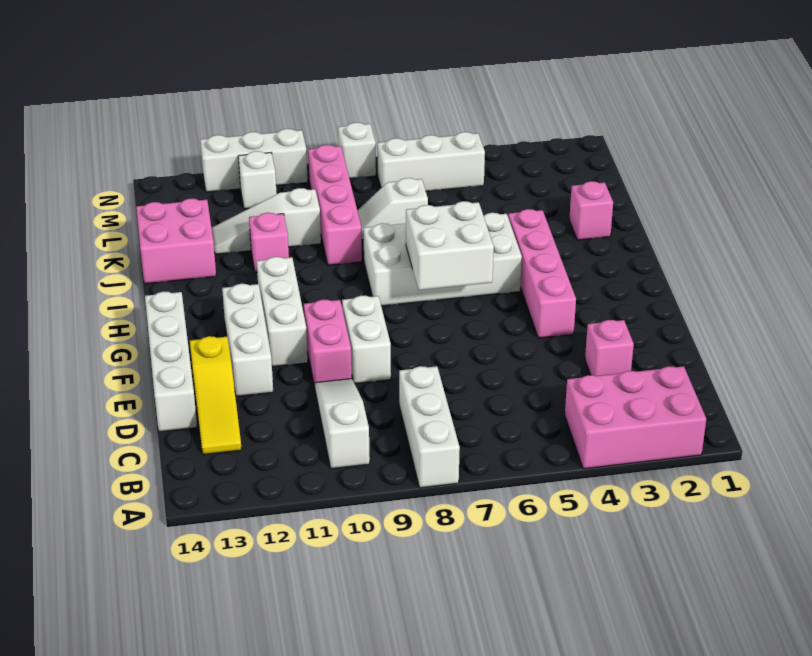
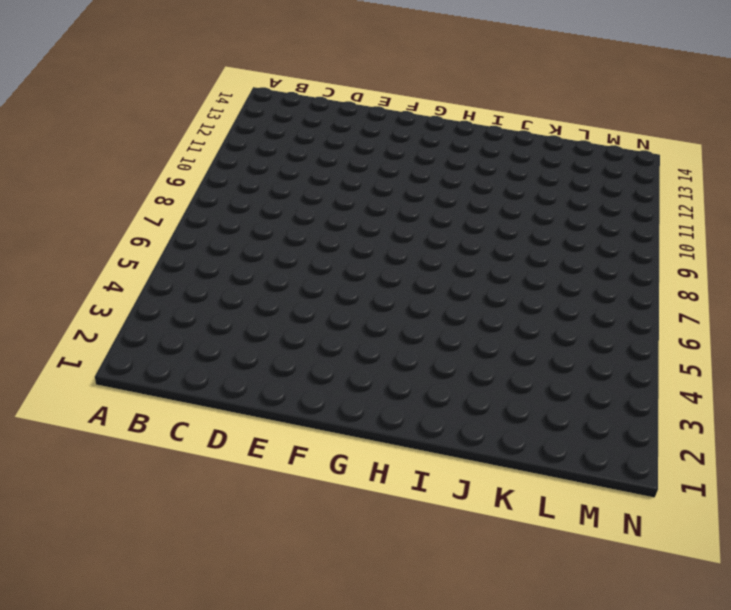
none -> pink 2x3 brick [565,366,706,469]
none -> white 1x3 brick [399,366,460,488]
none -> white 1x3 slope [315,379,370,469]

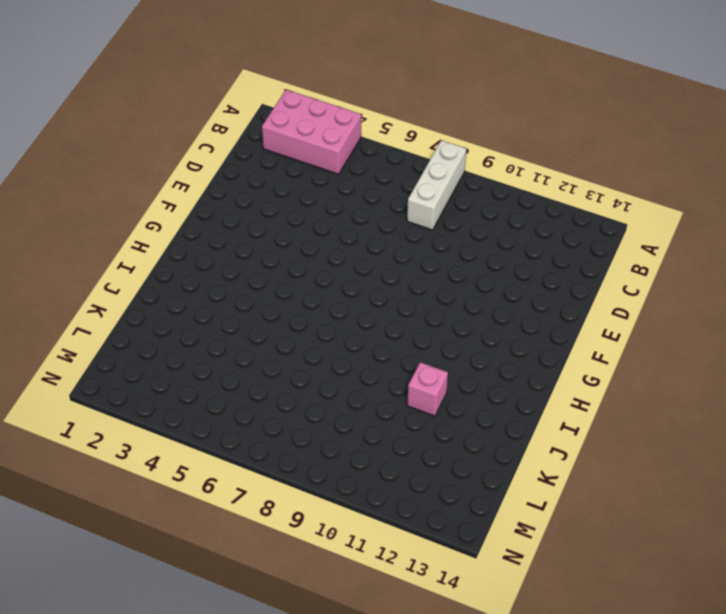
none -> white 1x3 slope [315,379,370,469]
none -> yellow 1x3 slope [190,336,242,455]
none -> pink 1x1 brick [585,320,634,376]

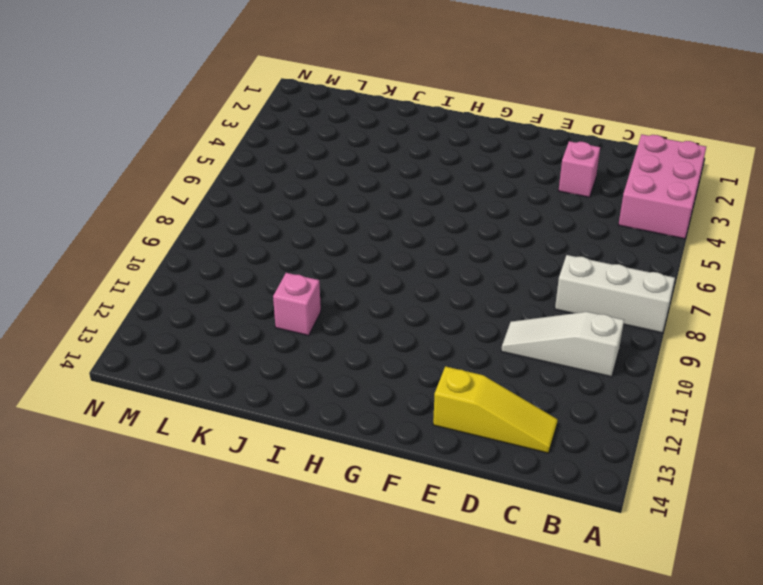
none -> white 1x4 brick [145,292,197,432]
none -> white 1x2 brick [342,296,391,384]
none -> pink 1x2 brick [304,300,352,387]

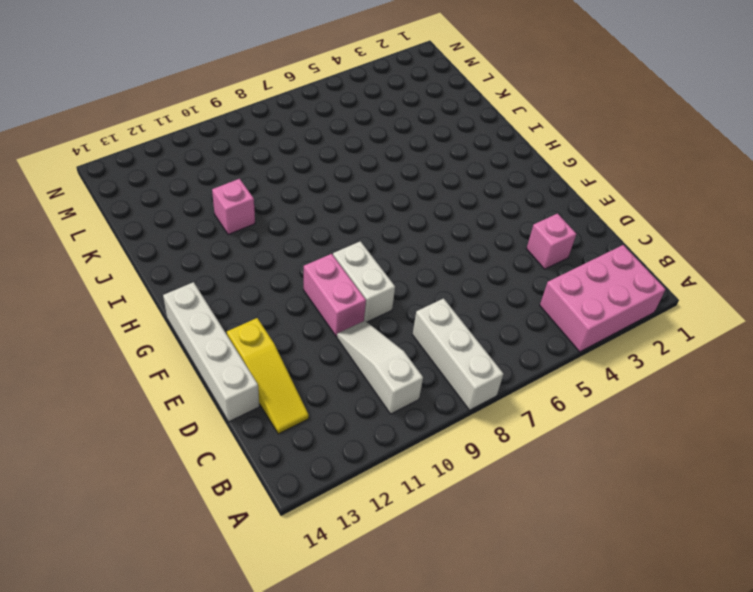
none -> white 1x3 brick [222,284,273,396]
none -> pink 1x4 brick [508,209,576,338]
none -> white 1x3 brick [257,257,308,367]

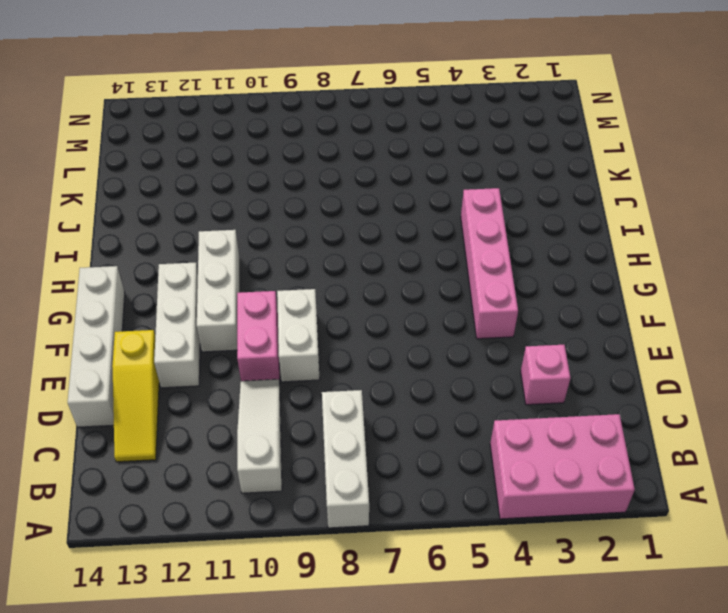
none -> white 2x4 brick [363,213,522,306]
none -> pink 1x1 brick [569,181,613,240]
none -> pink 1x4 brick [308,145,362,265]

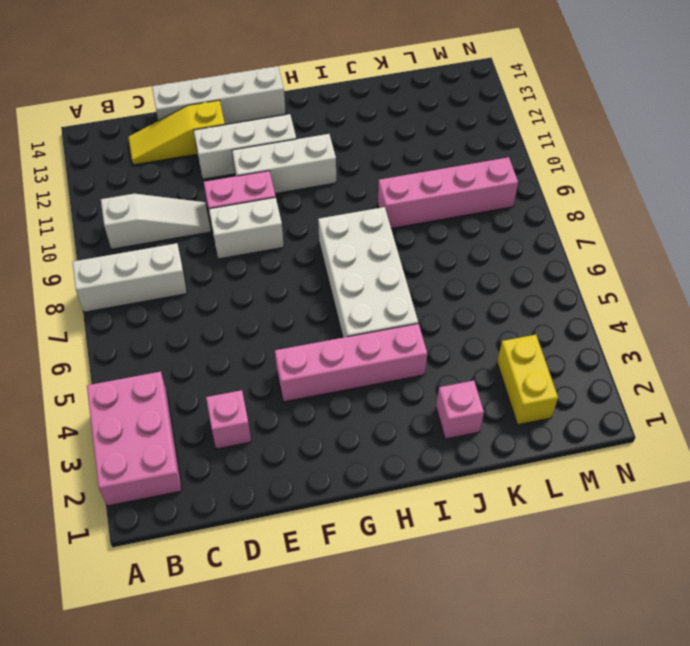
yellow 1x2 brick [497,335,558,425] -> none
none -> pink 1x1 brick [249,213,289,272]
none -> pink 2x2 brick [136,199,216,284]
none -> white 1x2 slope [357,178,428,240]

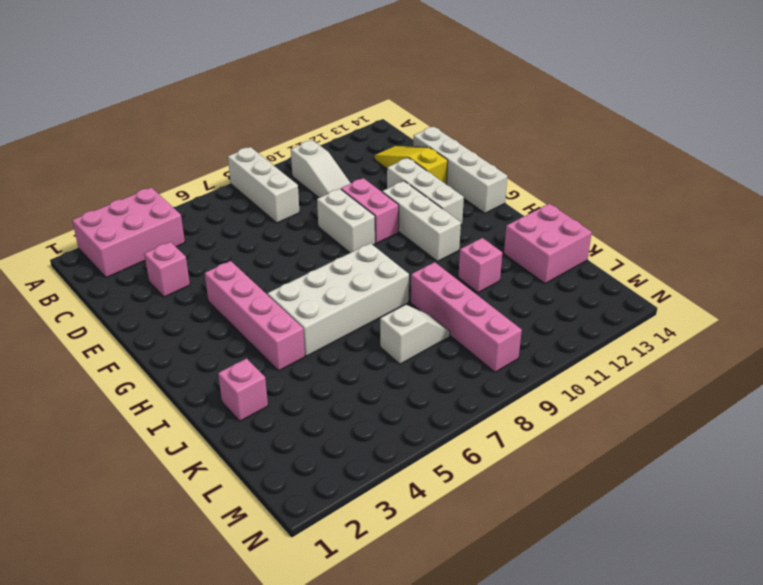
none -> white 1x3 slope [212,188,321,254]
none -> white 1x3 brick [377,132,485,191]
none -> white 1x1 brick [238,151,277,209]

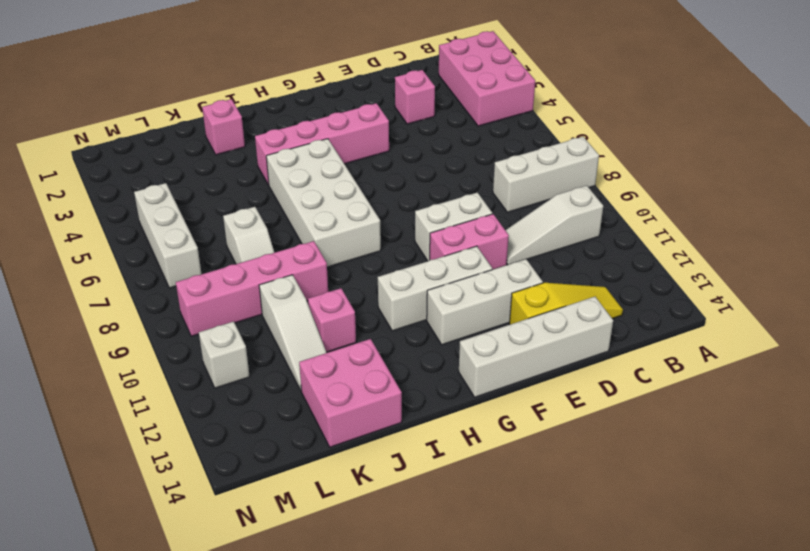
none -> white 1x1 brick [338,122,376,178]
none -> white 1x3 brick [200,129,308,192]
none -> white 2x2 brick [406,201,494,290]

